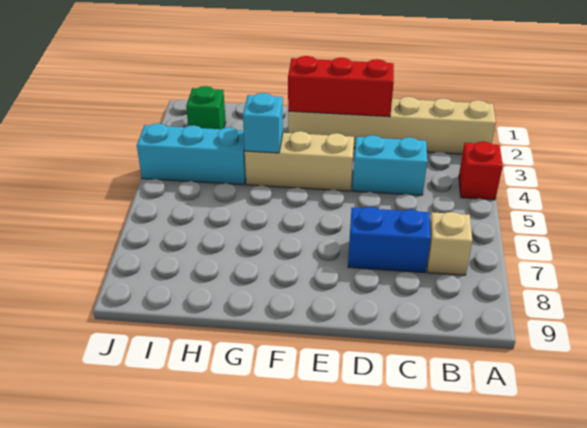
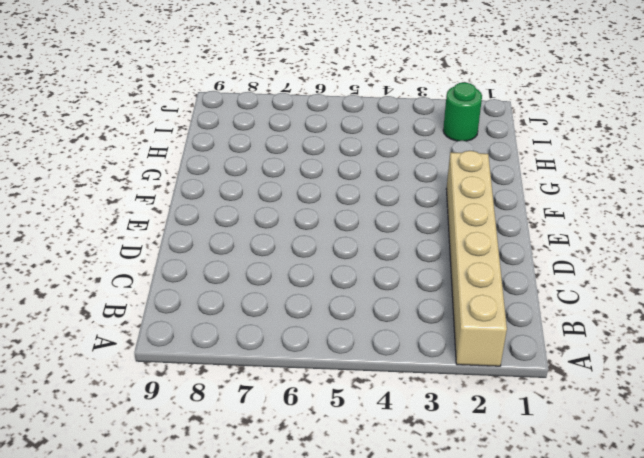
green 1x1 round brick [443,82,482,141] -> green 1x1 brick [186,86,226,129]
none -> red 1x1 brick [459,141,503,200]
none -> tan 1x1 brick [427,212,472,275]

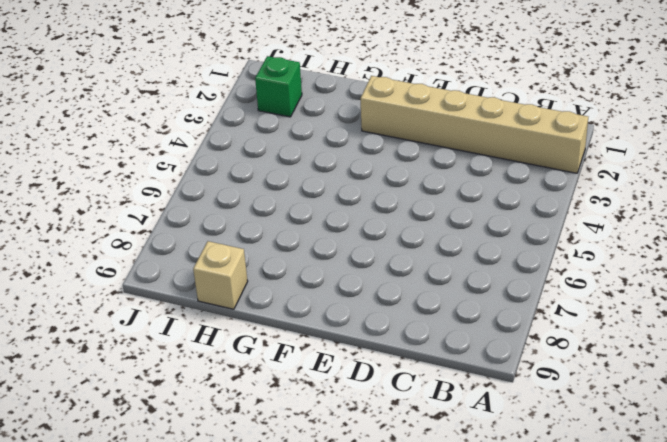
tan 1x1 brick [193,241,248,309] -> tan 1x1 brick moved to [427,212,472,275]
none -> red 1x1 brick [459,141,503,200]
none -> cyan 1x2 brick [353,135,427,195]

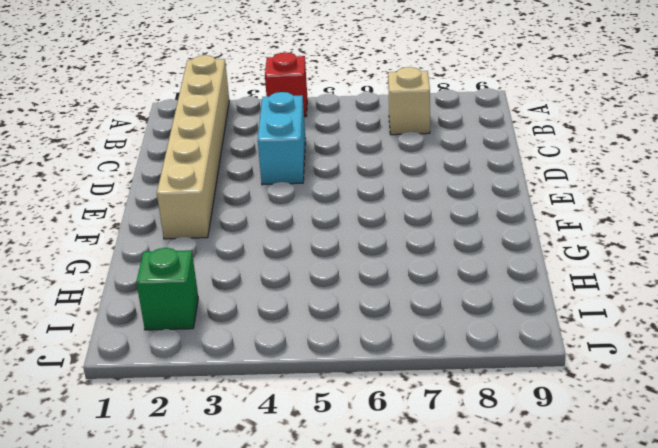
none -> blue 1x2 brick [348,207,431,273]
none -> tan 1x3 brick [245,131,354,191]

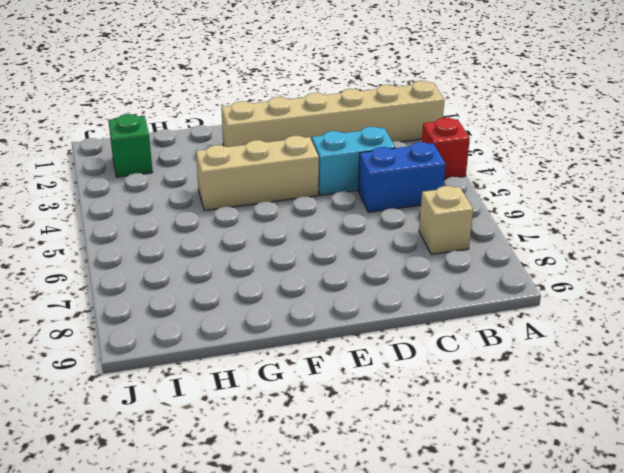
blue 1x2 brick [358,142,446,212] -> blue 1x2 brick moved to [348,207,431,273]
none -> cyan 1x3 brick [137,123,246,185]
none -> red 1x3 brick [288,56,394,117]

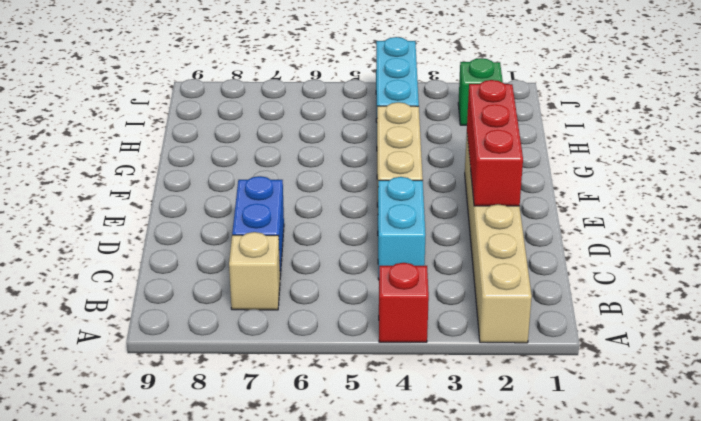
none -> cyan 1x1 brick [243,93,283,153]

